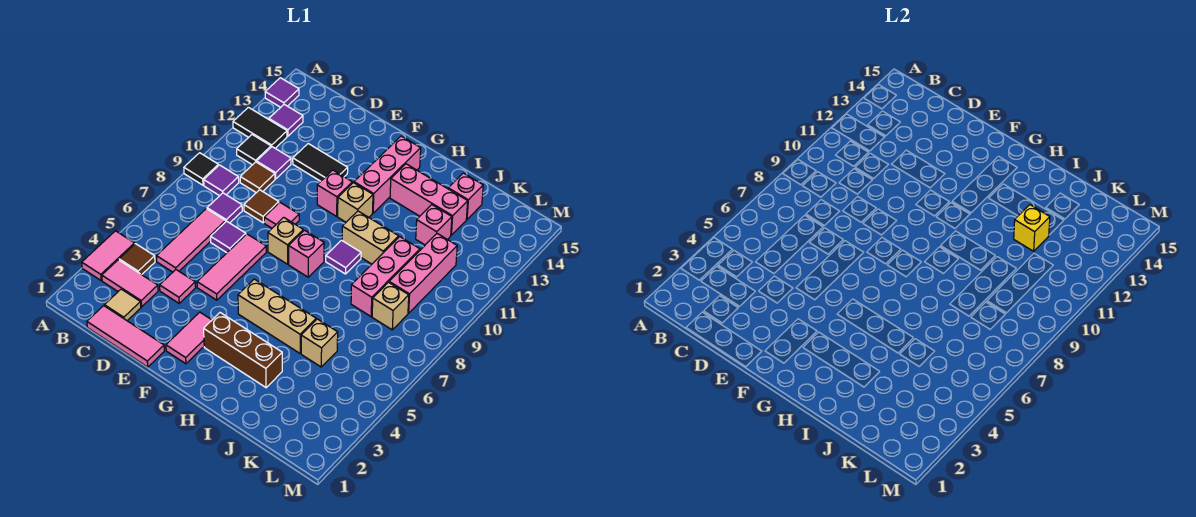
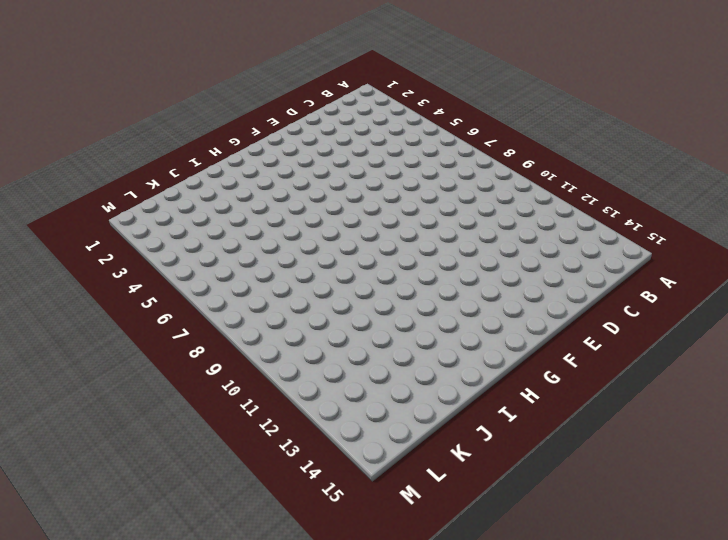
none -> pink 1x2 tile [82,231,135,280]
none -> black 1x1 tile [184,153,219,185]
none -> black 1x2 tile [233,107,287,148]
none -> purple 1x1 tile [265,78,299,107]

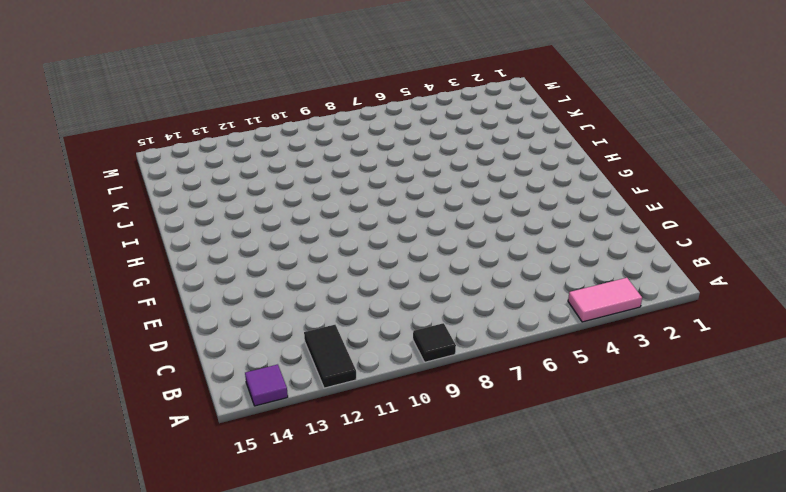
none -> pink 1x2 tile [102,260,158,307]
none -> brown 1x1 tile [119,244,155,275]
none -> purple 1x1 tile [204,165,239,196]
none -> black 1x1 tile [237,135,271,165]

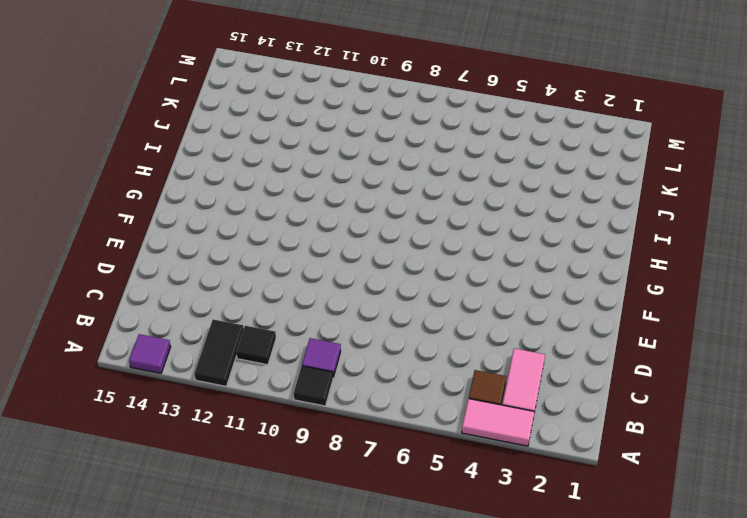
none -> purple 1x1 tile [269,104,303,136]
none -> pink 1x3 tile [87,306,164,367]
none -> tan 1x1 tile [105,289,141,321]
none -> pink 1x3 tile [156,209,226,272]

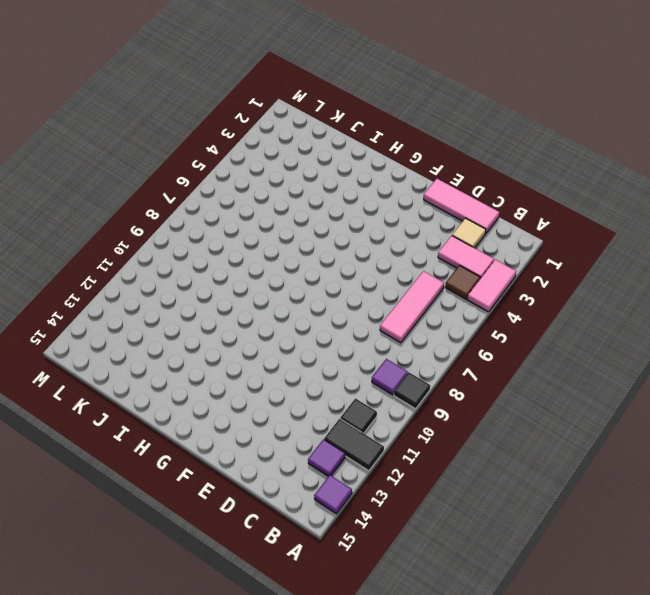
none -> purple 1x1 tile [207,193,242,223]
none -> brown 1x1 tile [240,162,275,193]
none -> purple 1x1 tile [257,147,291,179]
none -> pink 1x1 tile [160,270,196,303]

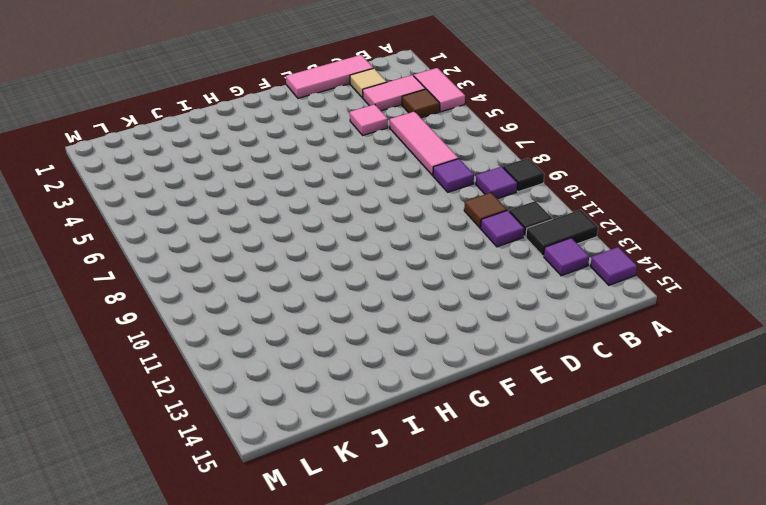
none -> purple 1x1 tile [211,221,246,253]
none -> brown 1x1 tile [244,190,279,223]
none -> black 1x2 tile [293,144,348,181]
none -> pink 1x3 tile [197,234,266,300]

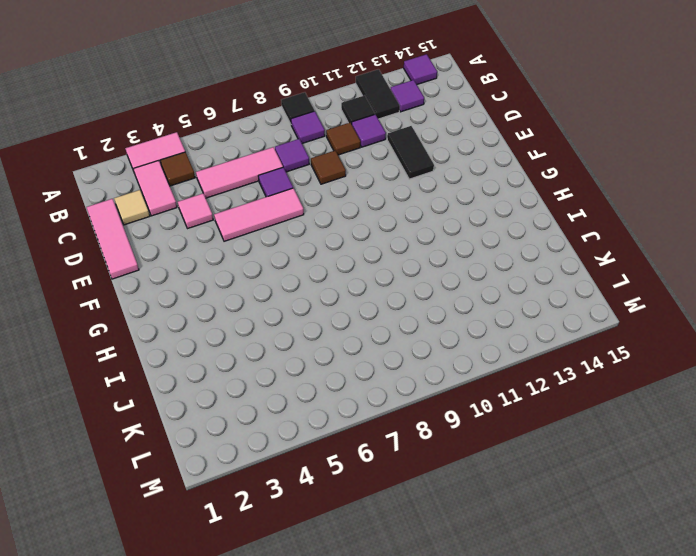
none -> pink 1x1 tile [264,202,299,228]
none -> pink 1x2 tile [166,312,212,364]
none -> tan 1x1 brick [268,217,303,264]
none -> pink 1x1 brick [317,170,352,216]

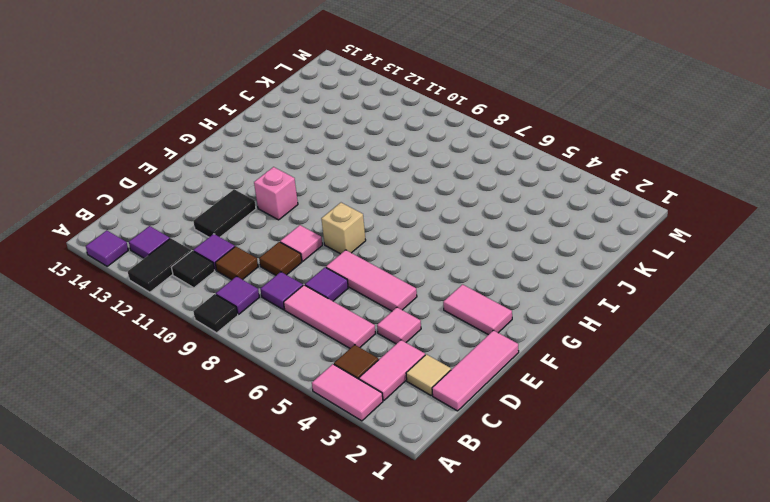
none -> brown 1x3 brick [204,313,282,388]
none -> tan 1x3 brick [238,279,316,353]
none -> pink 1x1 brick [289,230,324,277]
none -> tan 1x1 brick [338,183,373,222]

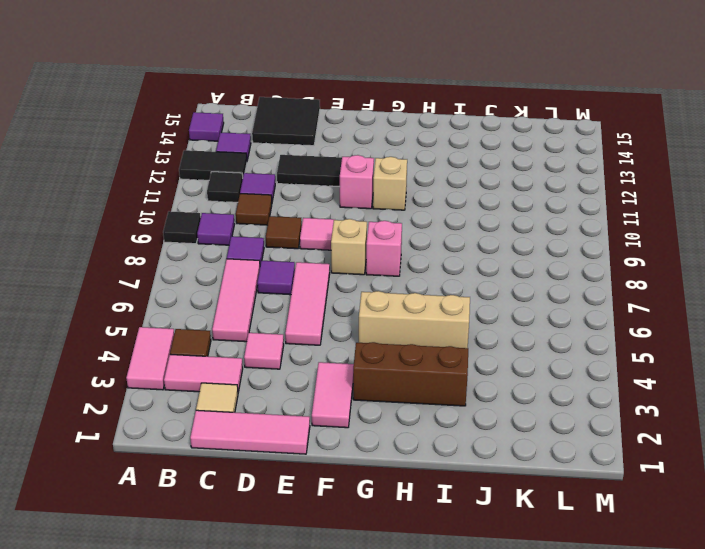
black 2x2 tile [252,97,320,146] -> none
none -> pink 1x3 brick [354,136,421,213]
none -> purple 1x1 tile [326,240,361,274]
none -> tan 1x2 brick [342,211,399,264]
none -> pink 1x3 brick [390,164,468,235]

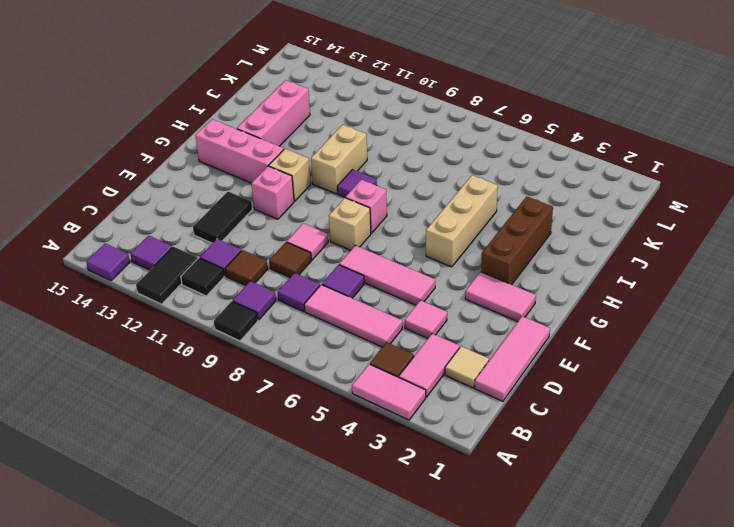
none -> tan 1x1 brick [301,319,338,367]
none -> pink 1x3 brick [351,237,420,316]
none -> pink 1x1 brick [416,205,452,245]
none -> pink 1x1 brick [448,173,483,219]

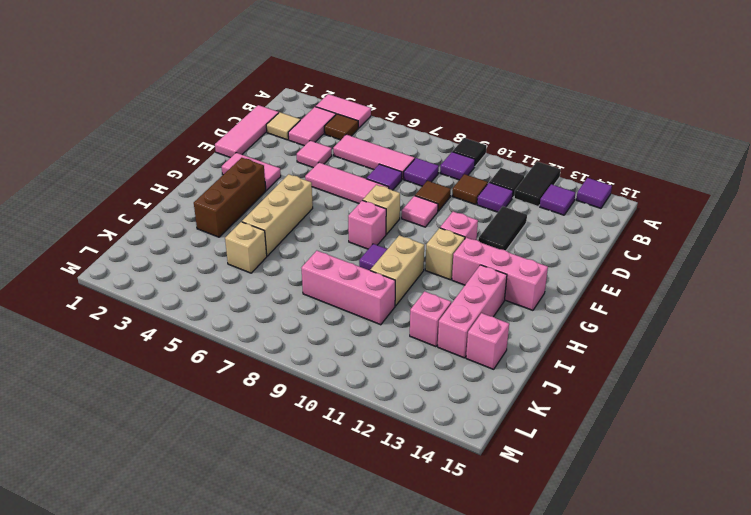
none -> tan 1x1 brick [372,282,409,330]
none -> pink 1x3 brick [389,234,457,313]
none -> yellow 1x1 brick [1014,205,1050,251]

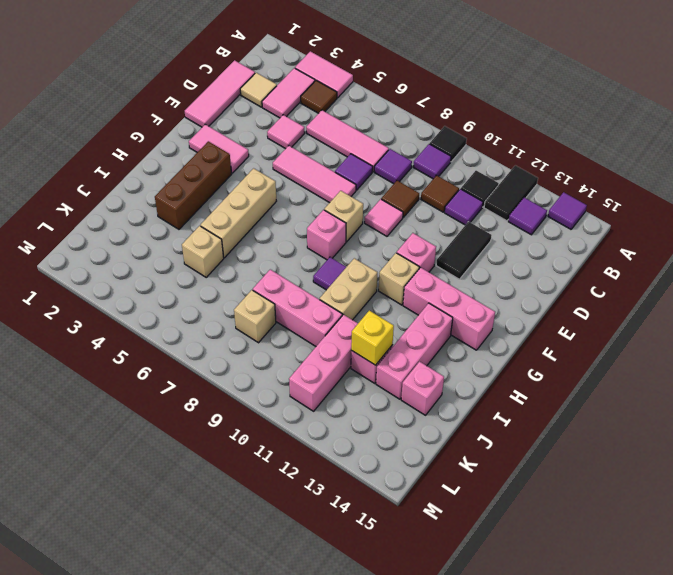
pink 1x3 brick [289,315,358,411] -> pink 1x3 brick turned to [389,234,457,313]

